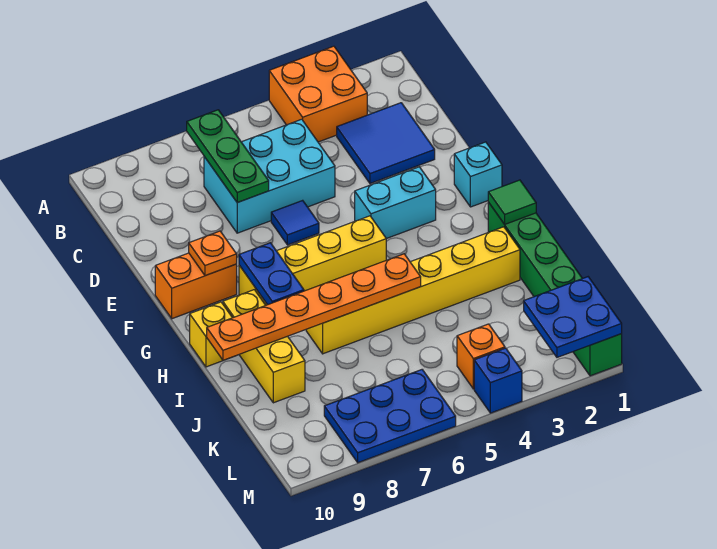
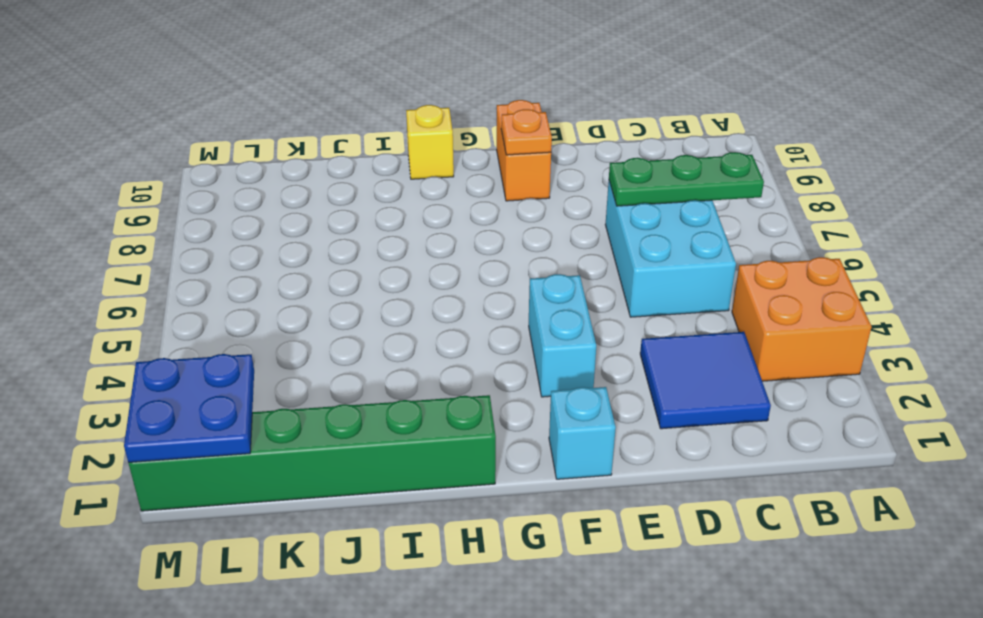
none -> blue 1x1 tile [271,200,319,245]
none -> yellow 1x4 brick [239,216,386,305]
none -> yellow 1x3 brick [223,290,305,403]

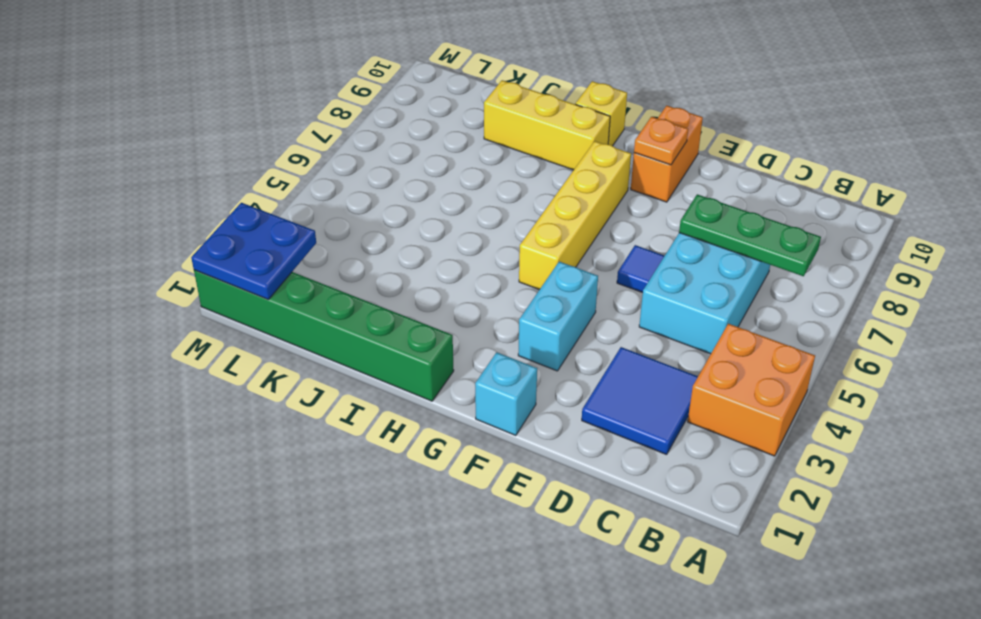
none -> yellow 1x6 brick [306,227,520,354]
none -> orange 1x1 brick [457,324,505,389]
none -> blue 2x3 plate [324,370,456,463]

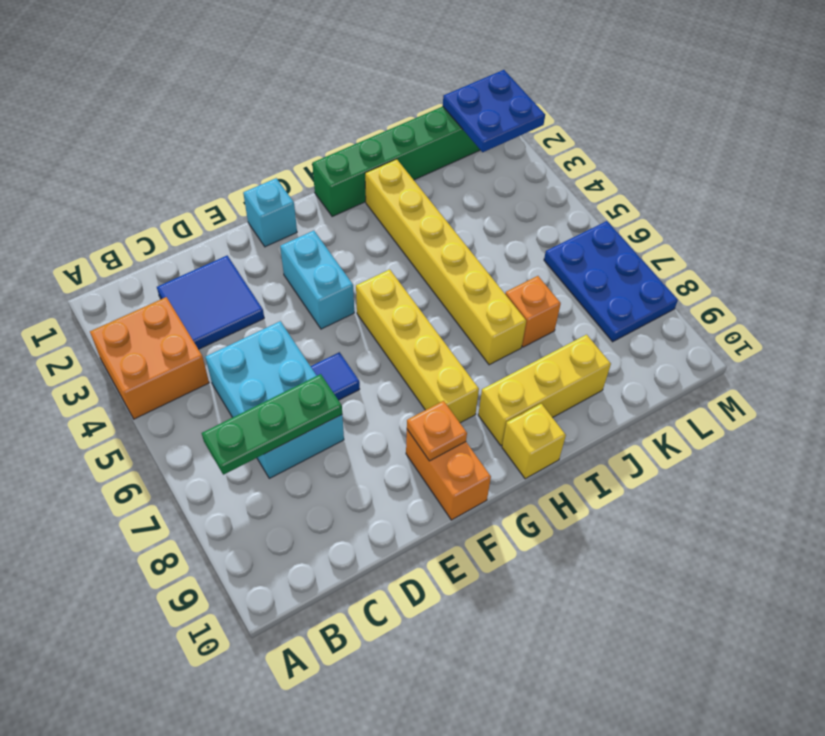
orange 1x1 brick [505,276,561,347] -> orange 1x1 brick moved to [457,324,505,389]
none -> blue 1x1 brick [474,348,522,413]
none -> blue 1x2 plate [239,243,304,305]
none -> green 1x1 tile [488,180,536,224]

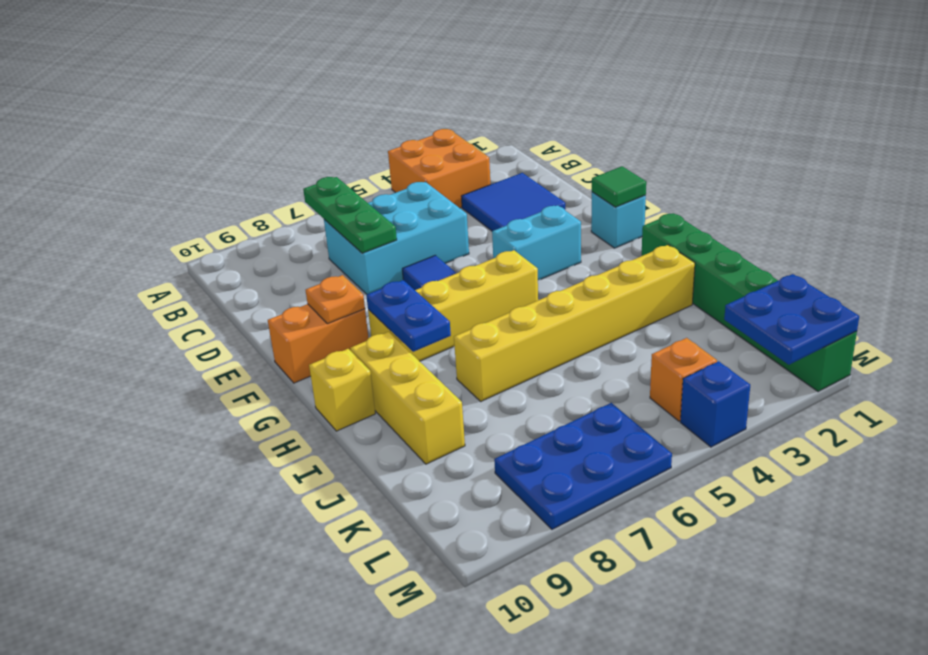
green 1x1 tile [592,166,646,207] -> green 1x1 tile moved to [488,180,536,224]
none -> orange 1x6 plate [207,254,421,360]

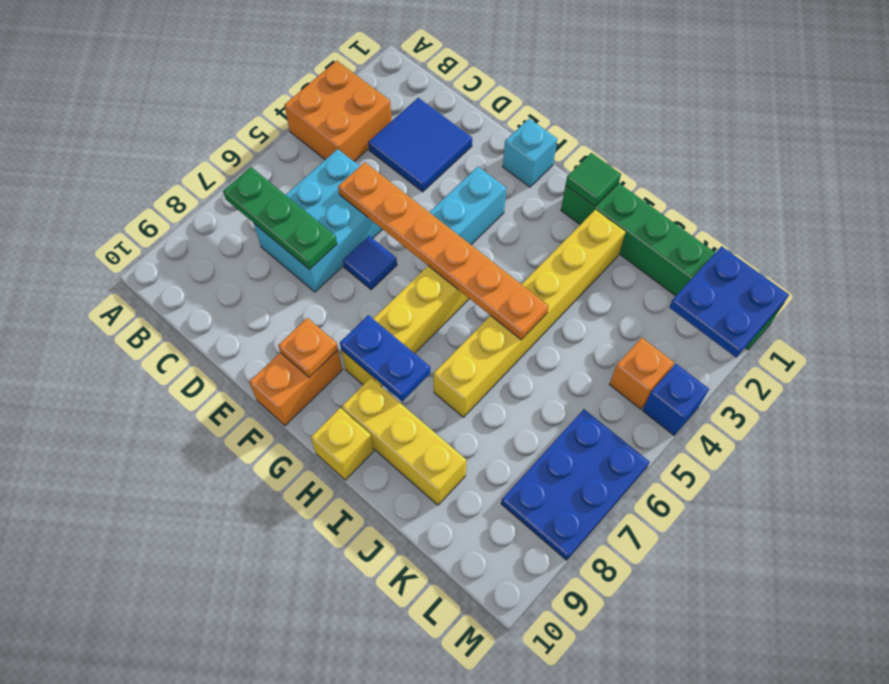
orange 1x6 plate [338,162,549,340] -> orange 1x6 plate turned to [207,254,421,360]

